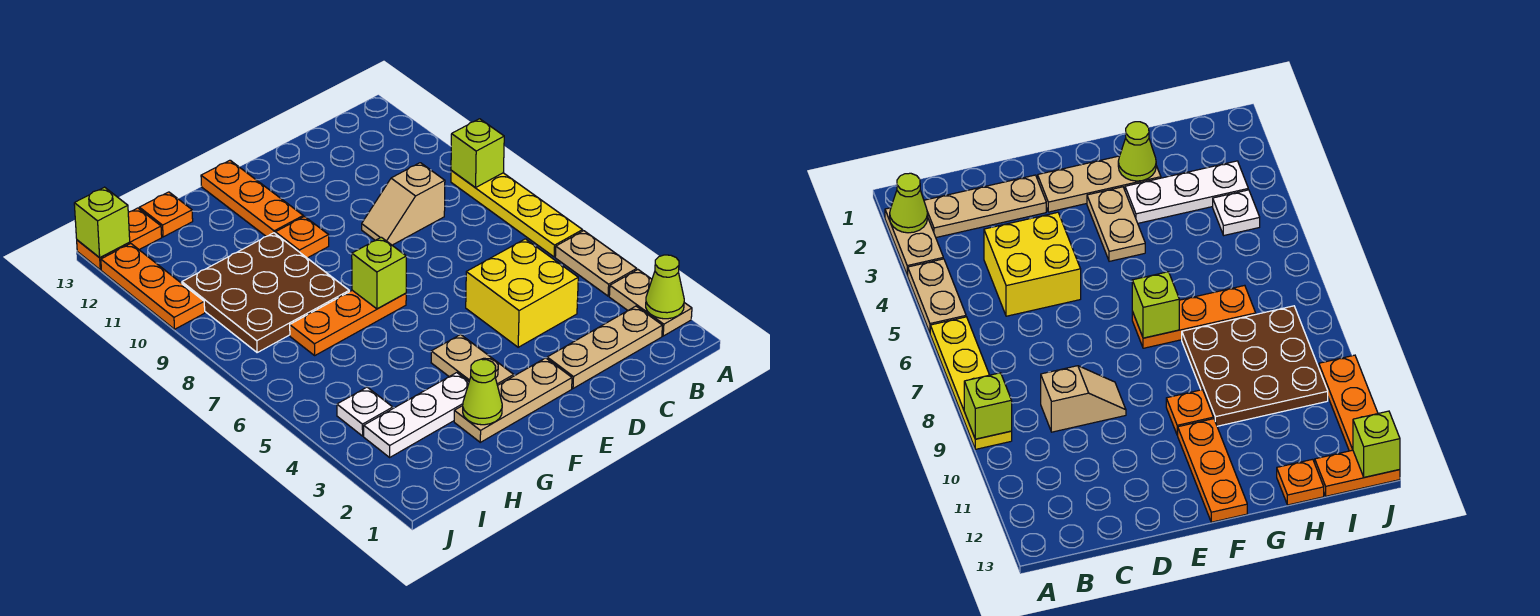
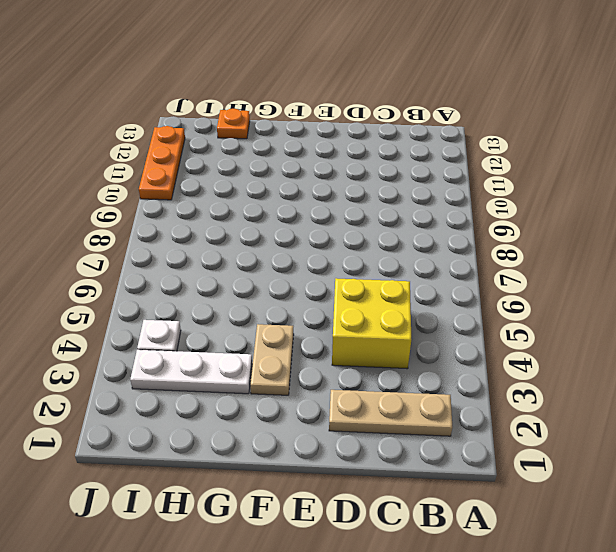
none -> tan 1x2 plate [609,270,692,336]
none -> tan 1x2 plate [555,231,637,296]
none -> yellow 1x4 plate [451,171,583,257]

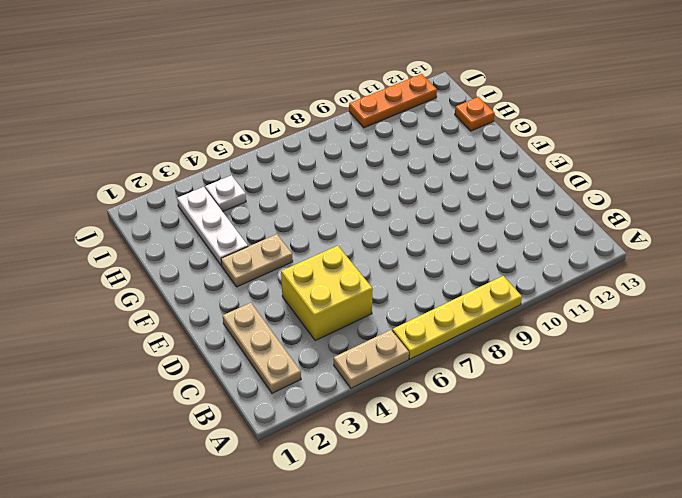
none -> tan 1x2 plate [609,270,692,336]
none -> tan 1x2 slope [362,163,445,245]
none -> tan 1x3 plate [454,358,572,442]

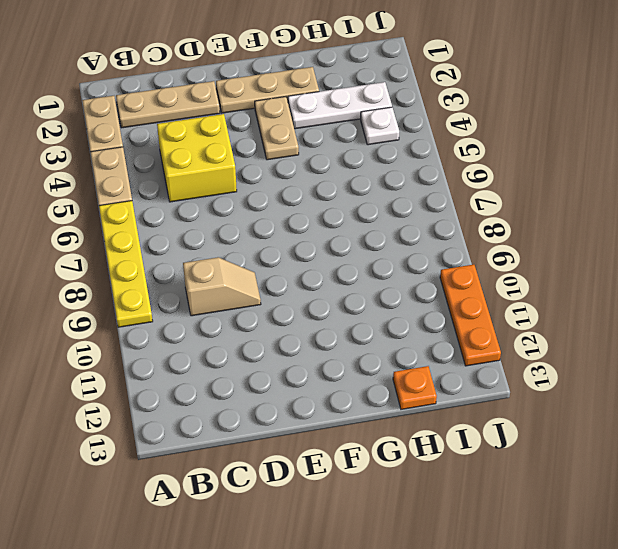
none -> orange 1x3 plate [290,290,406,355]
none -> orange 1x1 plate [275,217,329,258]
none -> orange 1x3 plate [201,160,303,236]

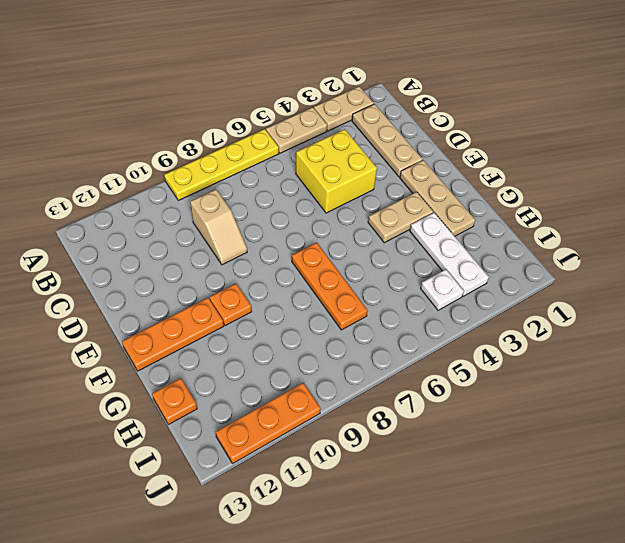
none -> brown 3x3 plate [182,233,350,352]
none -> orange 1x2 plate [77,208,162,270]
none -> lime 1x1 cone [646,255,684,319]

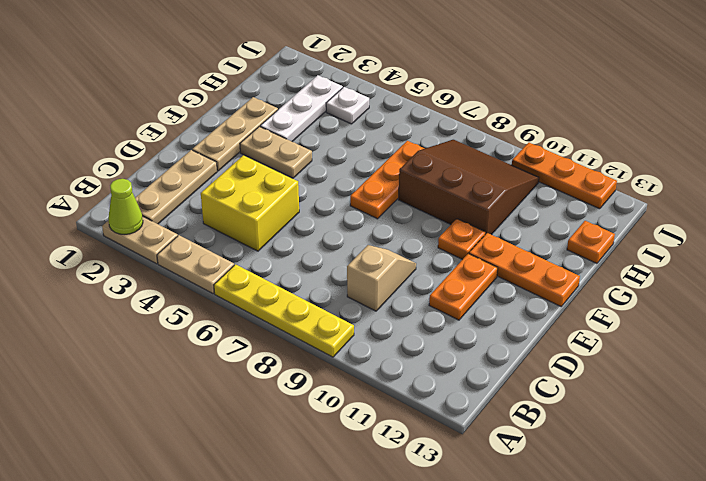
orange 1x2 plate [429,254,498,320] -> orange 1x2 plate moved to [77,208,162,270]
brown 3x3 slope [398,140,539,235] -> brown 3x3 plate [182,233,350,352]
none -> lime 1x1 brick [451,119,504,187]
none -> lime 1x1 brick [352,237,406,309]
none -> lime 1x1 cone [463,359,502,425]

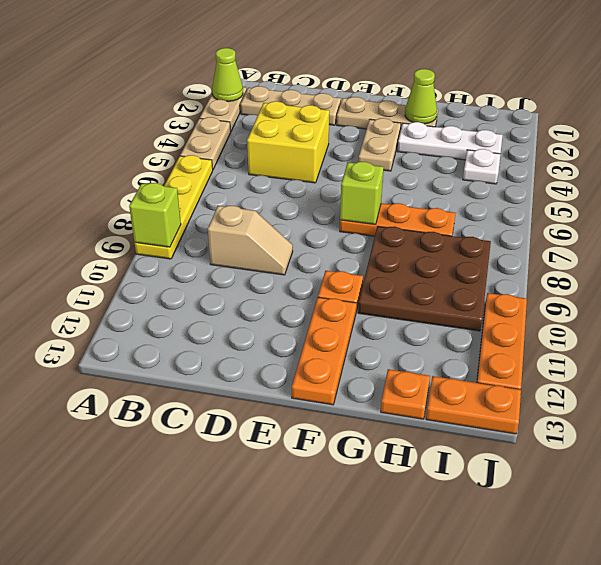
none -> lime 1x1 brick [74,187,130,258]

